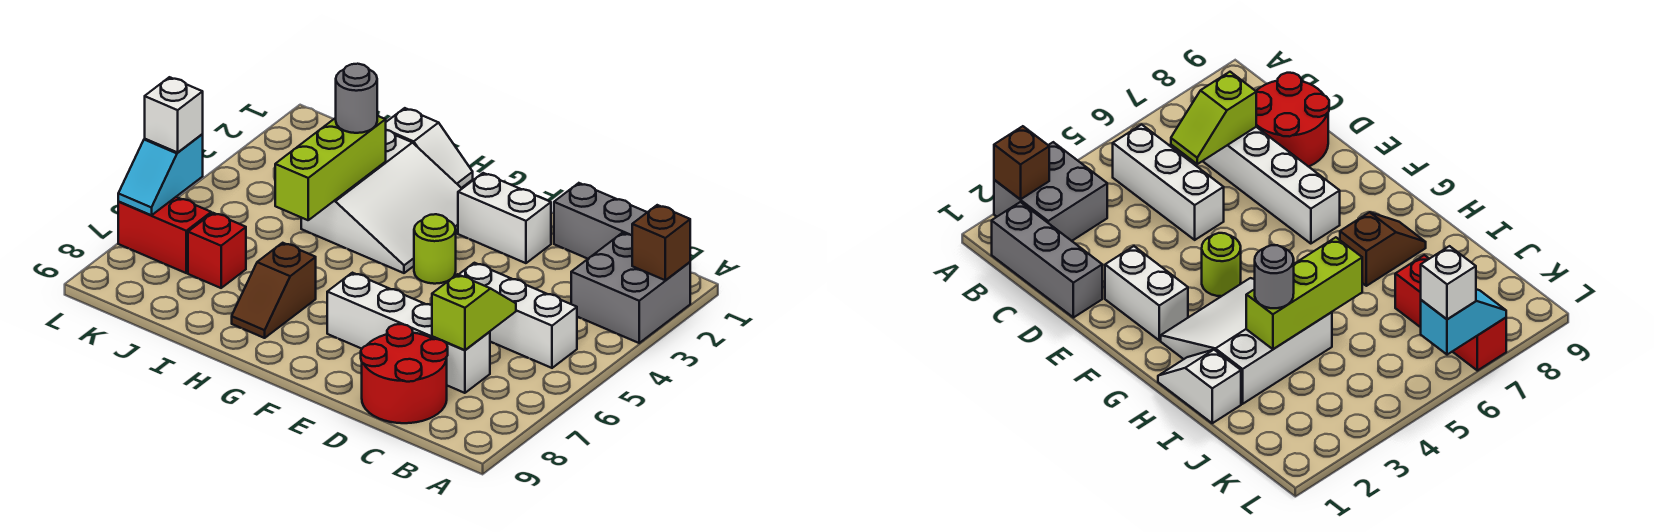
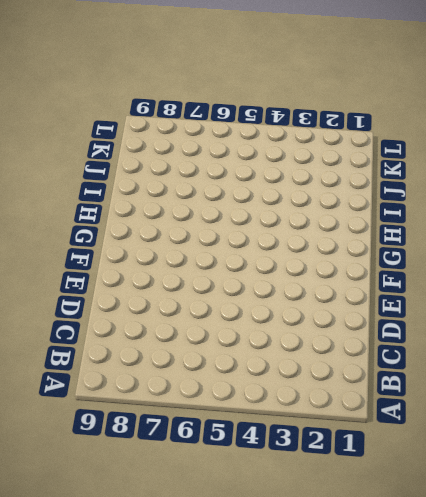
none -> grey 2x2 brick [571,233,690,343]
none -> grey 1x3 brick [554,183,647,259]
none -> white 1x3 brick [459,263,577,368]

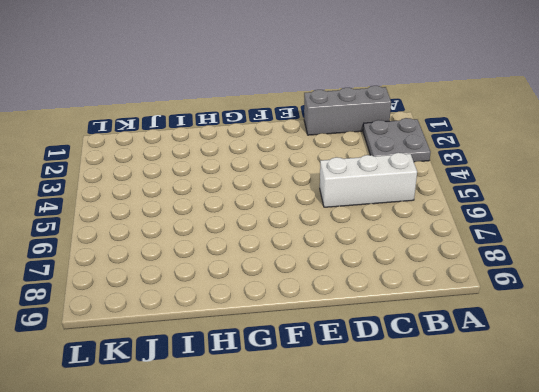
grey 2x2 plate [363,118,431,162] -> grey 2x2 brick [571,233,690,343]
none -> white 1x4 brick [327,273,490,393]
none -> red 2x2 round brick [361,324,448,423]
none -> white 1x2 brick [458,173,551,263]

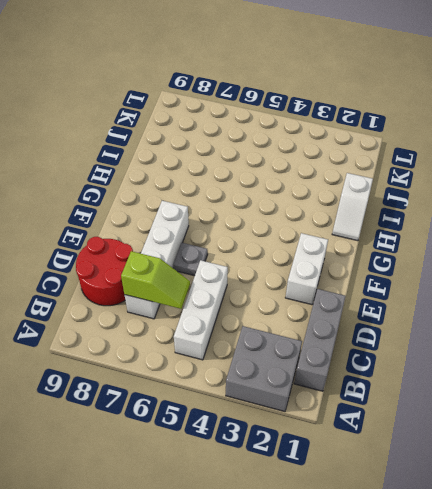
grey 1x1 plate [173,243,208,276] -> none
none -> lime 1x1 round brick [414,214,456,284]
none -> white 3x3 slope [301,130,462,273]
none -> brown 1x2 slope [232,243,316,338]

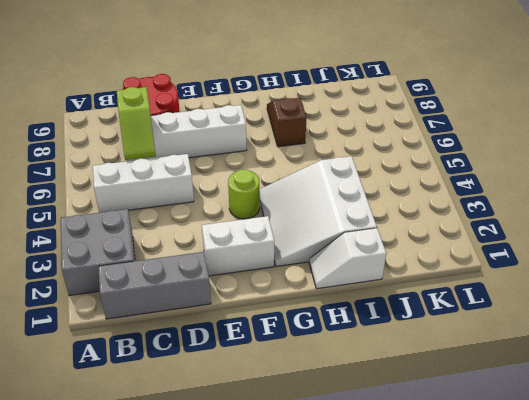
none -> red 1x1 brick [188,213,246,288]
none -> red 1x2 brick [118,197,211,273]
none -> brown 1x1 brick [632,205,690,280]

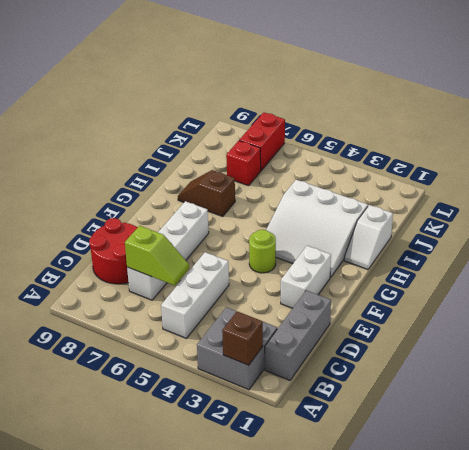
none -> lime 1x3 brick [275,116,386,220]
none -> cyan 1x2 slope [118,134,203,215]
none -> grey 1x1 round brick [336,64,377,133]

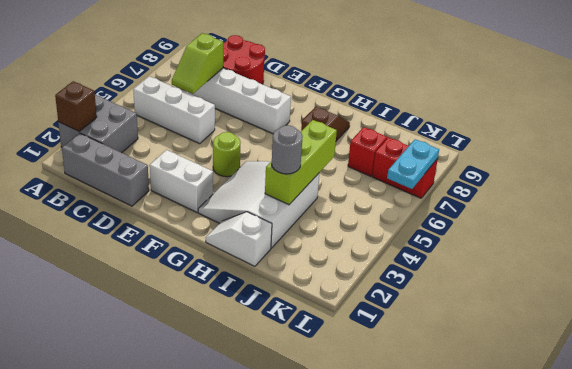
cyan 1x2 plate [387,139,439,189] -> cyan 1x2 slope [118,134,203,215]
none -> white 1x1 brick [145,77,203,152]

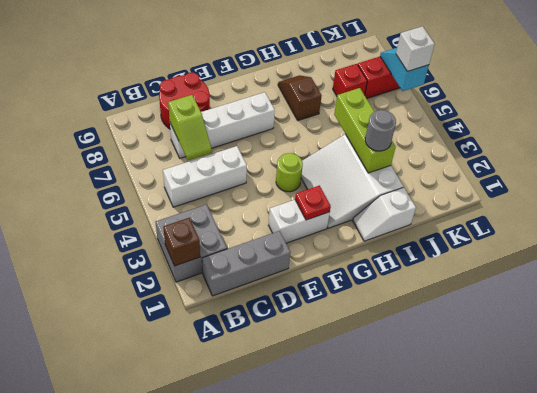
red 1x1 plate [295,186,331,220] -> none

